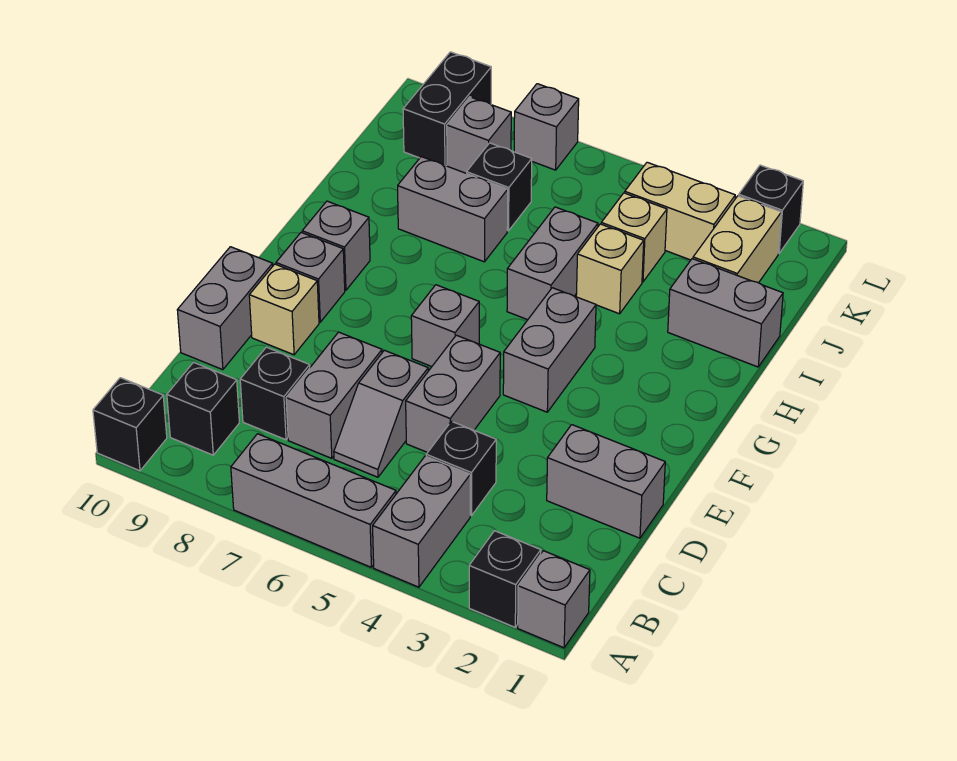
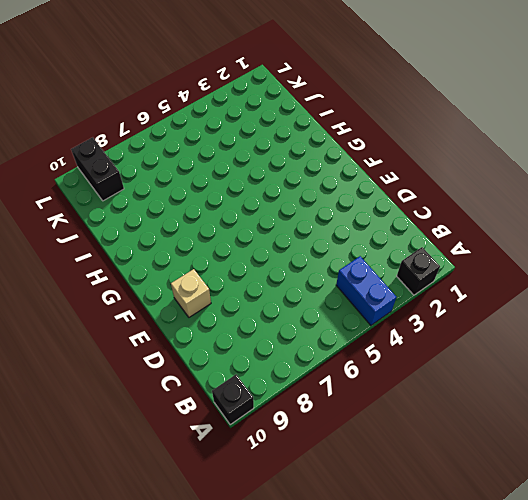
blue 1x2 brick [336,256,396,325] -> grey 1x2 brick [373,456,470,587]
none -> grey 1x1 brick [518,551,590,648]
none -> grey 1x3 brick [231,434,396,567]
none -> black 1x1 brick [167,362,239,455]
none -> black 1x1 brick [426,421,496,516]

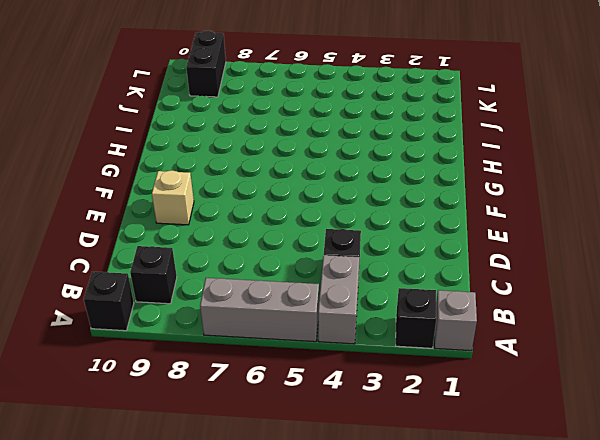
none -> grey 1x2 slope [334,350,428,477]
none -> grey 1x2 brick [286,332,382,458]
none -> black 1x1 brick [240,347,310,440]
none -> grey 1x2 brick [547,425,665,538]

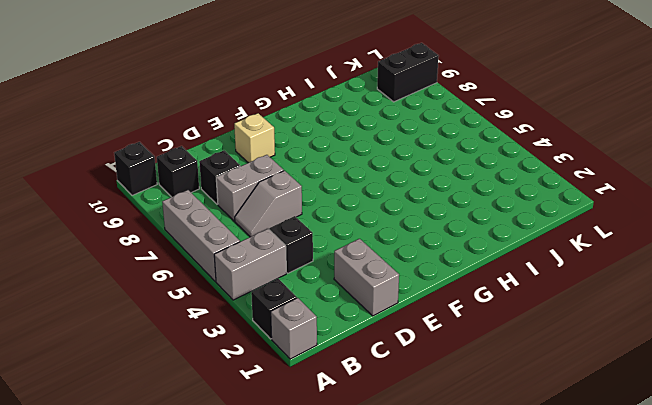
none -> grey 1x2 brick [406,335,500,452]
none -> grey 1x2 brick [177,247,273,370]
none -> grey 1x2 brick [503,288,596,412]
none -> grey 1x1 brick [411,285,479,367]

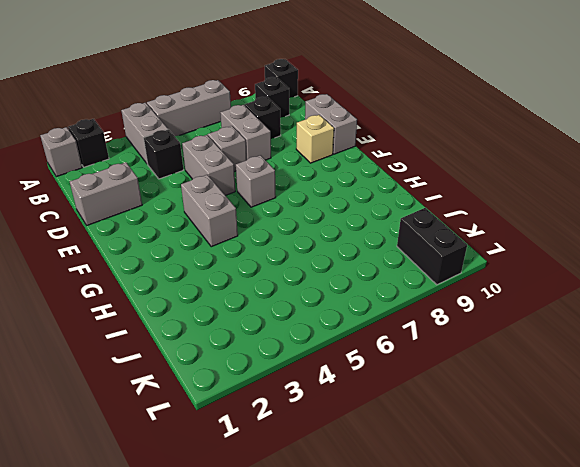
none -> grey 1x1 brick [276,233,345,322]
none -> grey 1x1 brick [302,201,370,290]
none -> grey 1x2 brick [507,207,598,320]
none -> grey 1x2 brick [668,259,783,367]

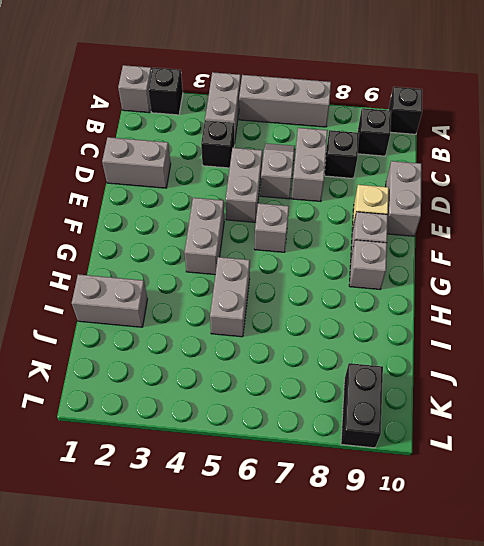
none -> tan 1x1 brick [576,224,644,314]
none -> grey 1x2 brick [398,157,508,262]
none -> tan 1x2 brick [693,196,781,283]
none -> tan 1x1 brick [601,193,667,282]

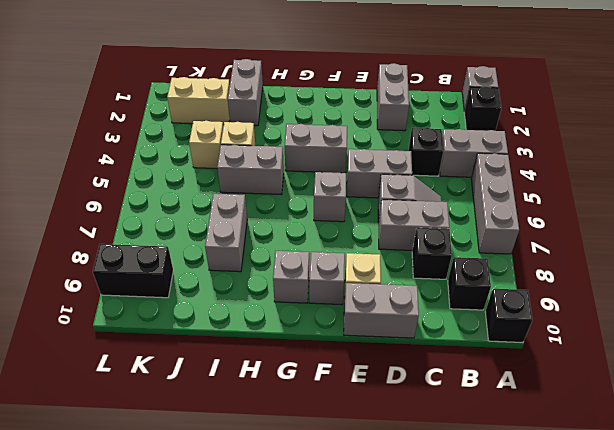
none -> black 1x1 brick [467,143,532,231]
none -> tan 1x2 brick [625,162,735,260]
none -> grey 1x1 brick [447,97,511,173]
none -> black 1x1 brick [739,165,803,253]

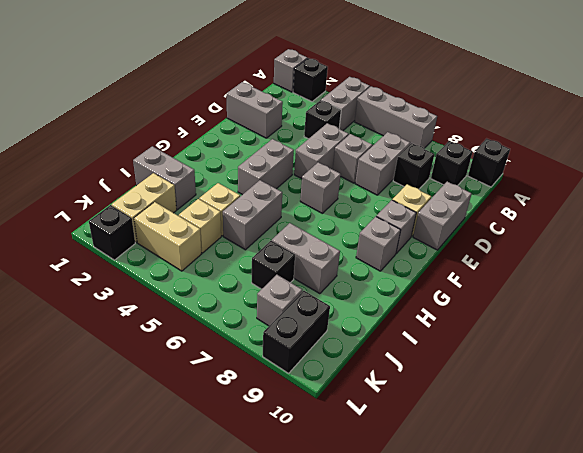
none -> grey 1x1 brick [514,84,579,170]

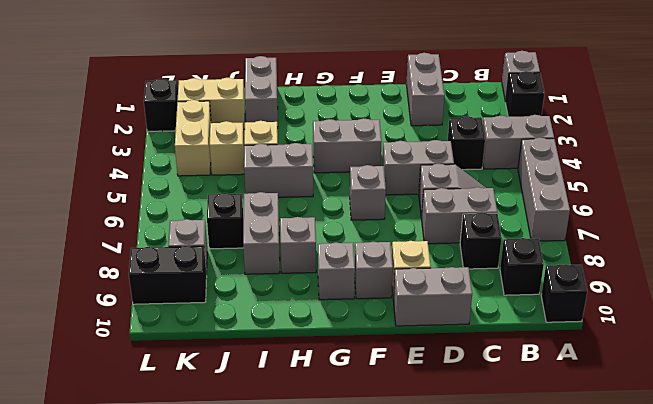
grey 1x1 brick [280,217,316,273] -> grey 1x1 brick moved to [514,84,579,170]

